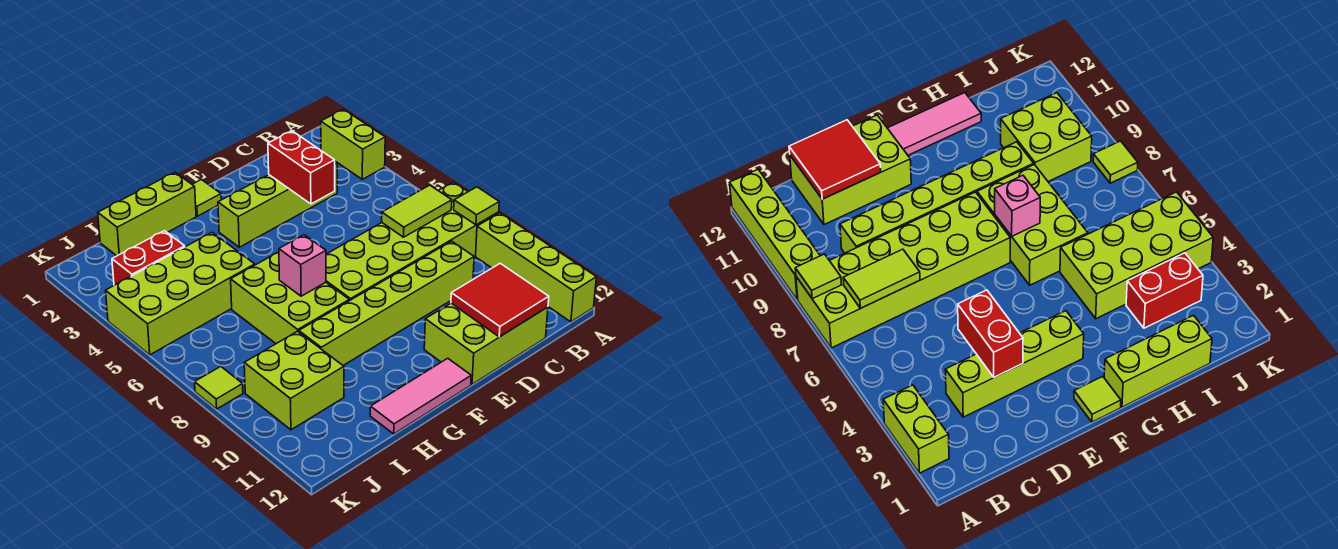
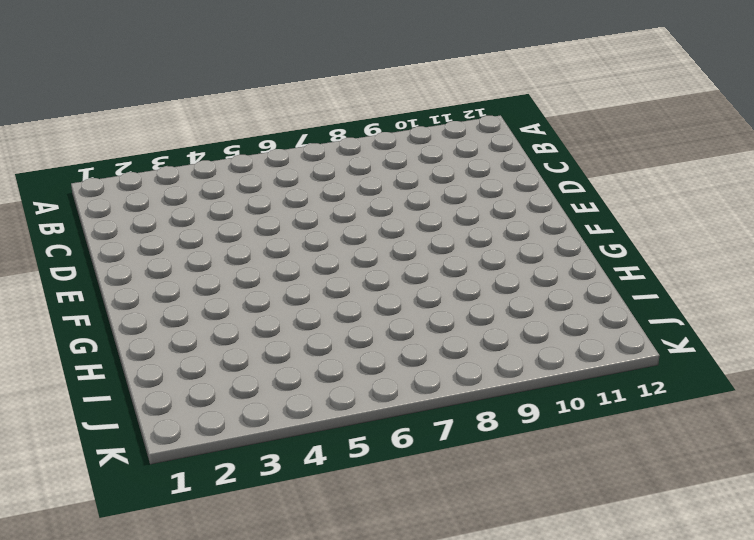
none -> lime 1x2 brick [321,109,385,179]
none -> lime 2x6 brick [326,182,499,301]
none -> lime 1x4 brick [476,213,596,322]

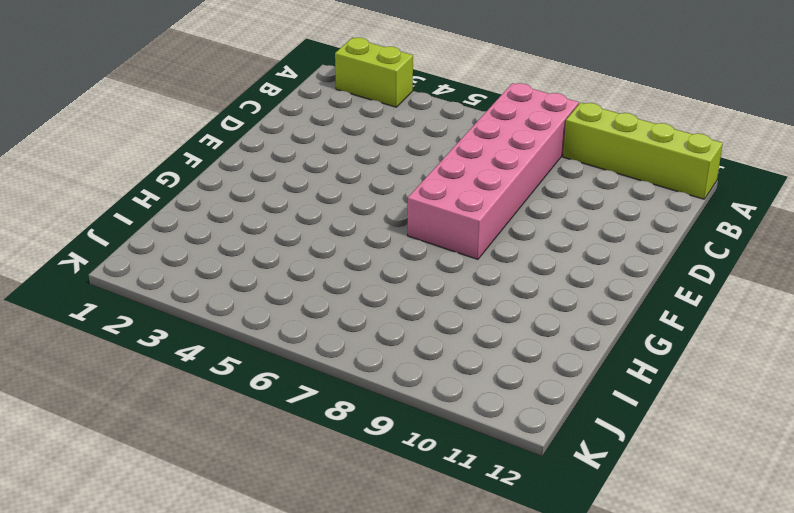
pink 2x6 brick [408,83,579,259] -> lime 2x6 brick [326,182,499,301]
none -> lime 1x4 brick [218,162,337,247]
none -> lime 1x6 brick [299,241,474,365]
none -> lime 2x3 brick [424,303,548,384]

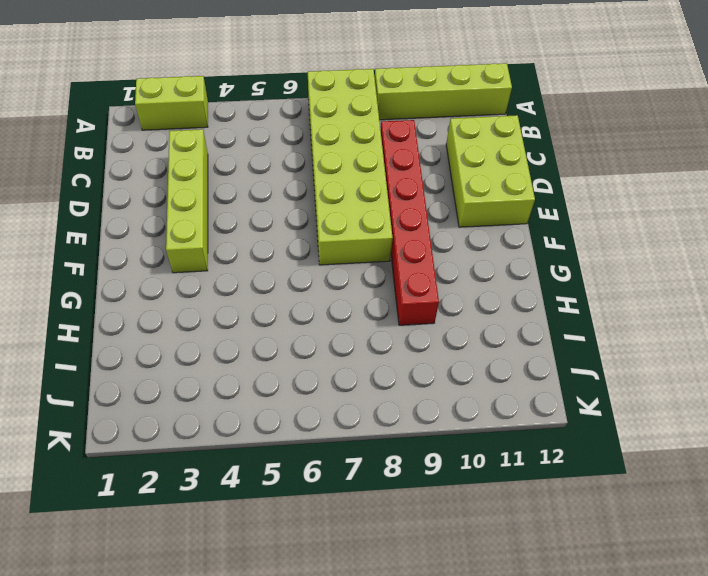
red 1x6 brick [380,120,439,325] -> lime 1x6 brick [299,241,474,365]
none -> lime 1x1 tile [192,180,221,216]
none -> pink 1x3 tile [370,358,471,434]
none -> lime 1x3 brick [98,172,196,256]

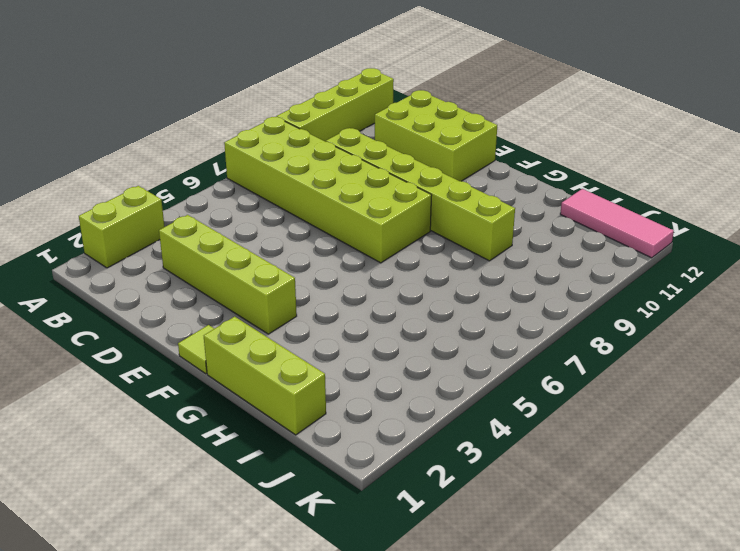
pink 1x3 tile [560,189,674,258] -> pink 1x3 tile moved to [370,358,471,434]
none -> lime 2x3 brick [231,252,349,344]
none -> lime 2x4 brick [106,233,255,355]
none -> red 1x2 brick [112,231,185,285]

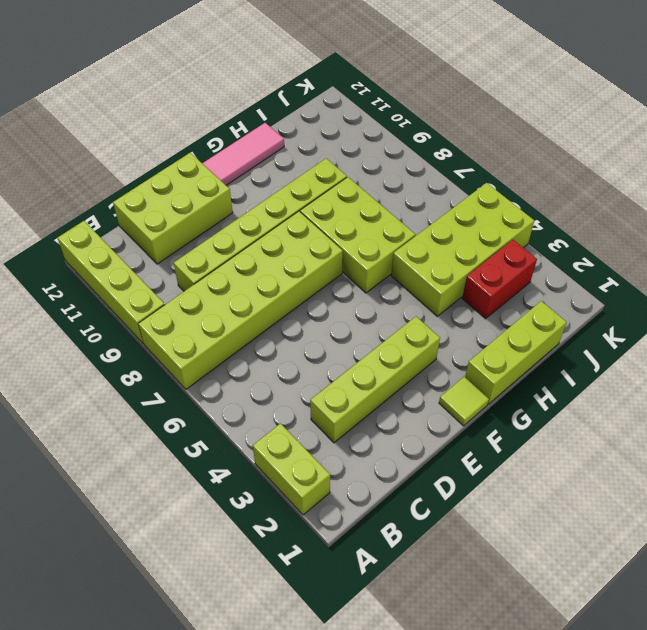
none -> lime 2x2 brick [244,331,344,430]
none -> lime 1x1 tile [195,366,243,409]
none -> lime 1x1 tile [454,187,499,225]

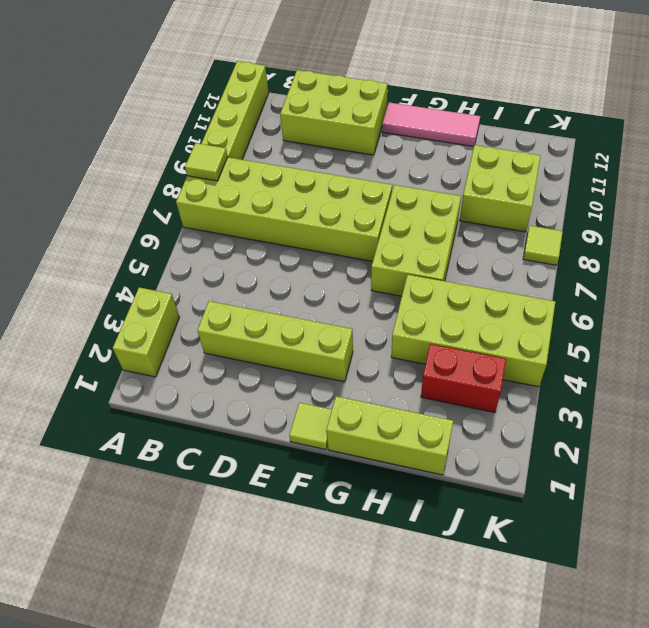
none -> lime 1x6 brick [299,241,474,365]
none -> lime 1x2 tile [382,185,452,237]
none -> red 2x2 tile [451,263,549,337]

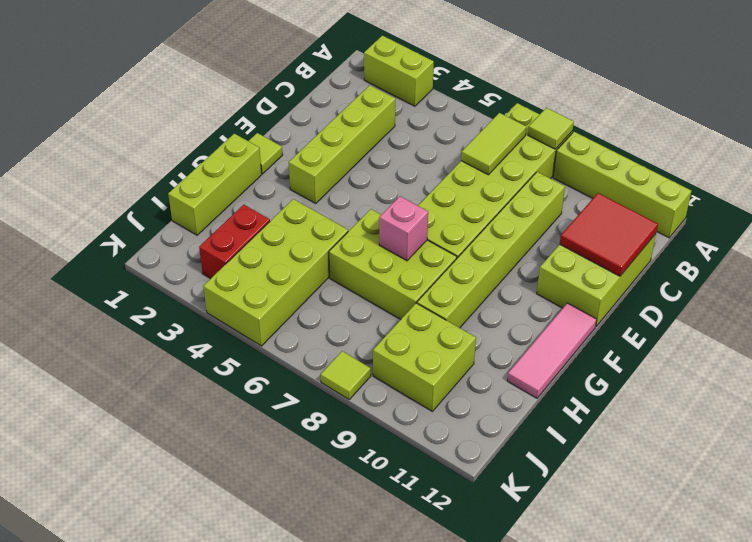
none -> red 1x2 brick [268,131,335,204]

